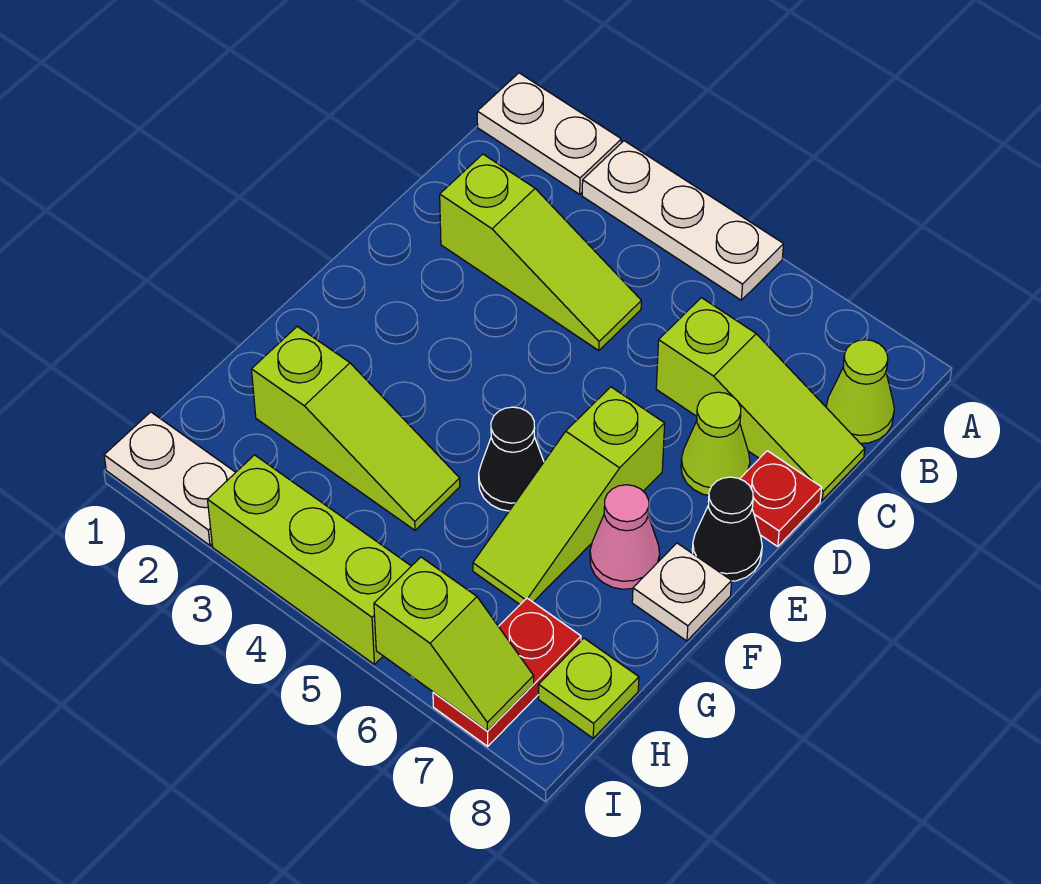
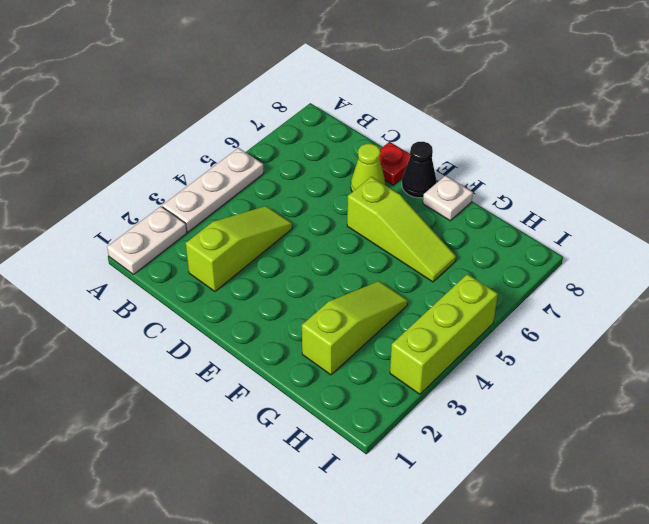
none -> lime 1x1 cone [826,340,894,443]
none -> lime 1x3 slope [656,298,865,500]
none -> black 1x1 cone [479,407,544,511]

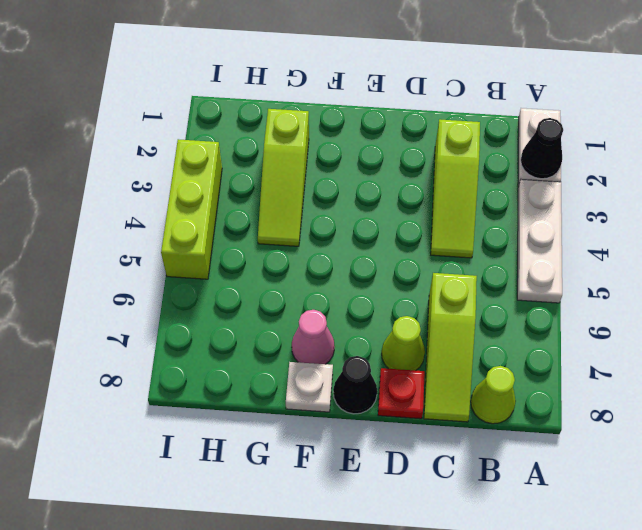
black 1x1 cone [521,118,563,179] -> black 1x1 cone moved to [479,407,544,511]
none -> lime 1x3 slope [473,387,665,604]
none -> red 1x2 plate [433,598,581,746]
none -> lime 1x1 plate [538,638,639,738]

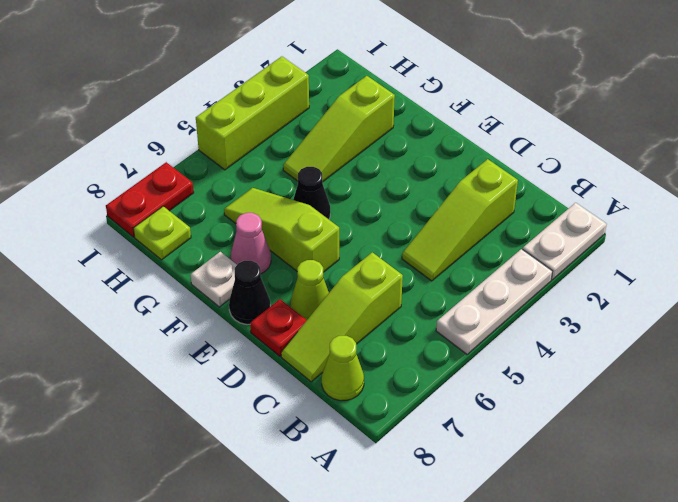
red 1x2 plate [106,162,194,237] -> red 1x2 plate turned to [433,598,581,746]
none -> white 1x2 plate [104,412,236,545]
none -> lime 1x2 slope [374,557,534,731]

